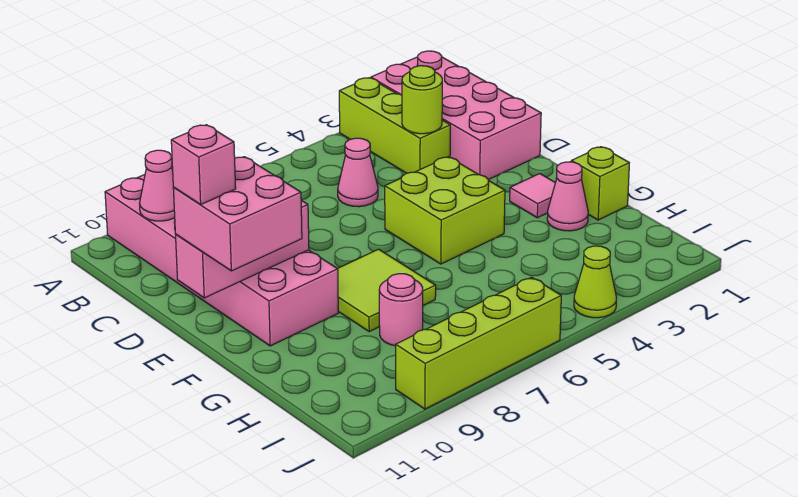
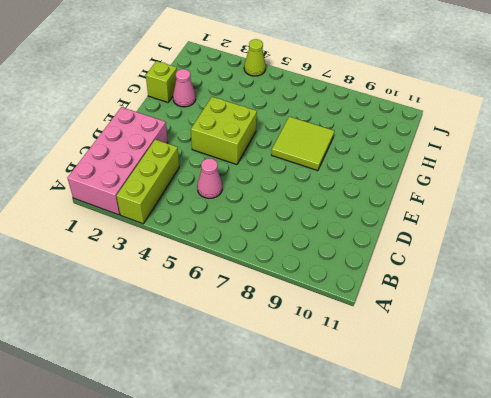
none -> pink 2x6 brick [105,167,338,346]
none -> pink 1x1 tile [510,174,555,218]
none -> pink 1x1 round brick [379,274,423,346]

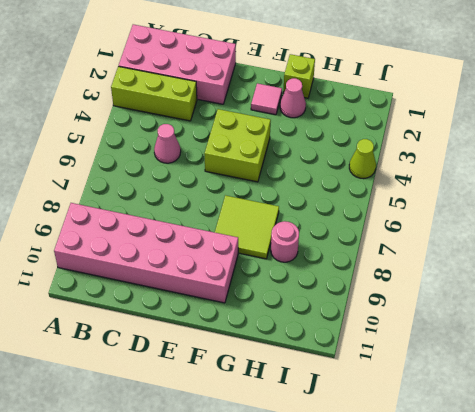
none -> lime 1x4 brick [396,277,561,409]
none -> pink 1x1 cone [140,150,175,221]
none -> lime 1x1 round brick [402,66,442,134]

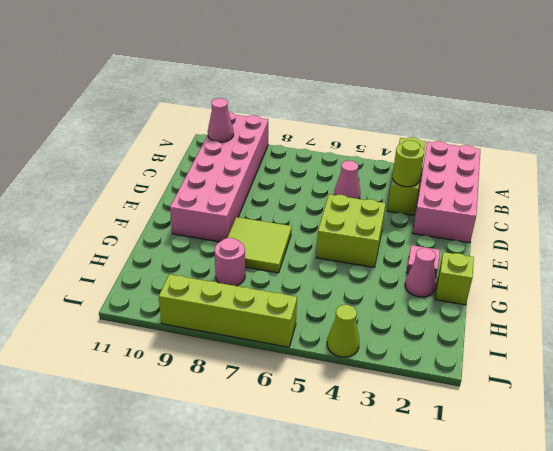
none -> pink 1x3 brick [176,200,309,298]
none -> pink 2x2 brick [173,157,302,271]
none -> pink 1x1 brick [171,125,236,204]

